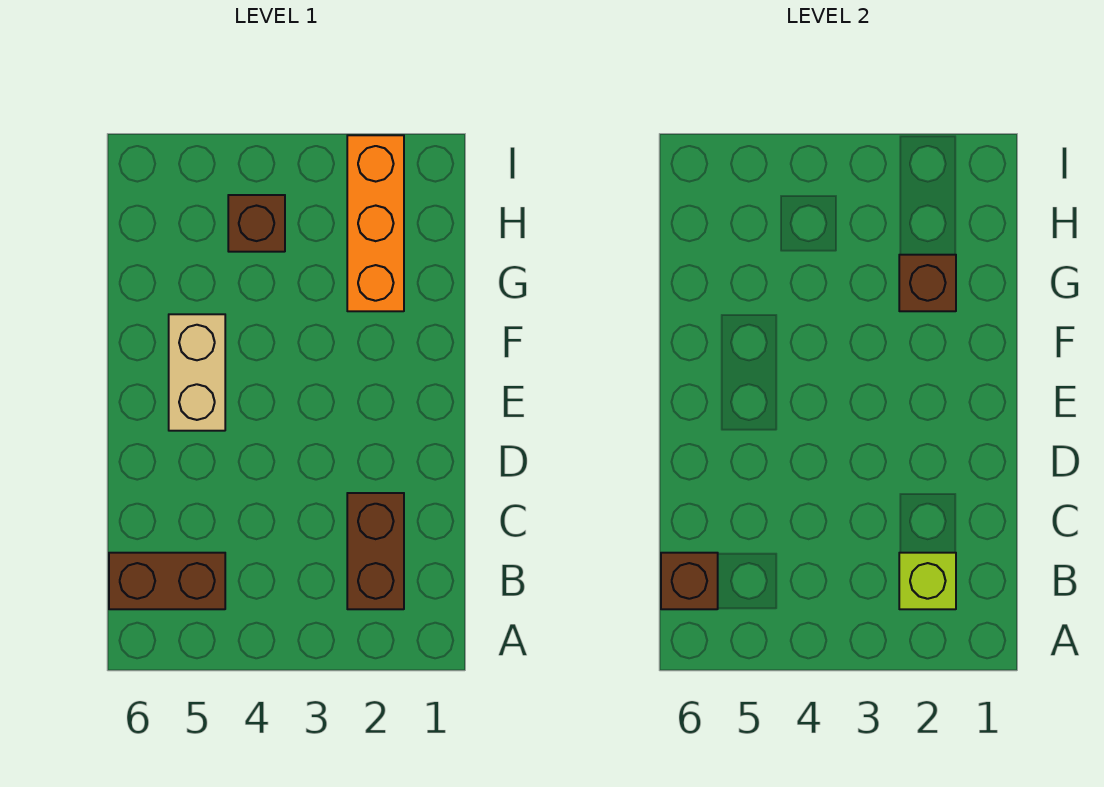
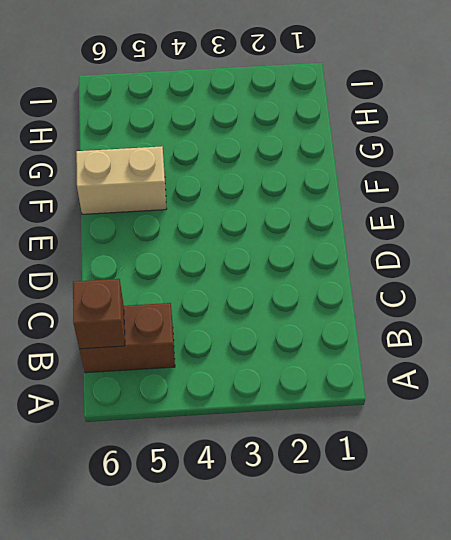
tan 1x2 brick [76,146,166,214] -> tan 1x2 brick turned to [169,314,225,431]
none -> brown 1x2 brick [347,493,404,609]
none -> orange 1x3 brick [347,135,404,311]

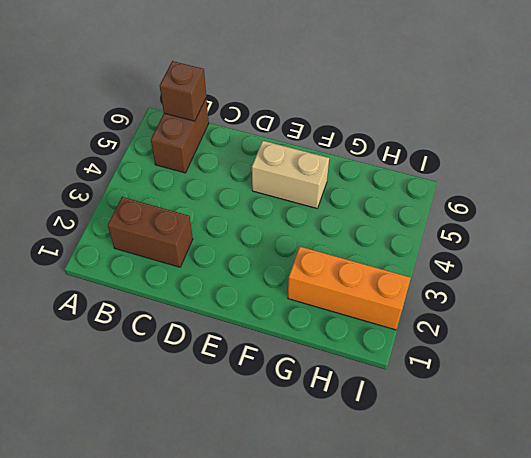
none -> brown 1x1 brick [228,195,285,252]
none -> lime 1x1 brick [899,553,956,609]

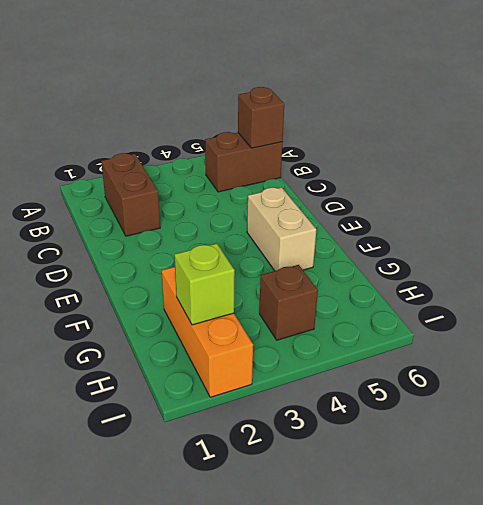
lime 1x1 brick [175,244,235,325] -> lime 1x1 brick moved to [899,553,956,609]
none -> brown 1x1 brick [899,255,956,311]

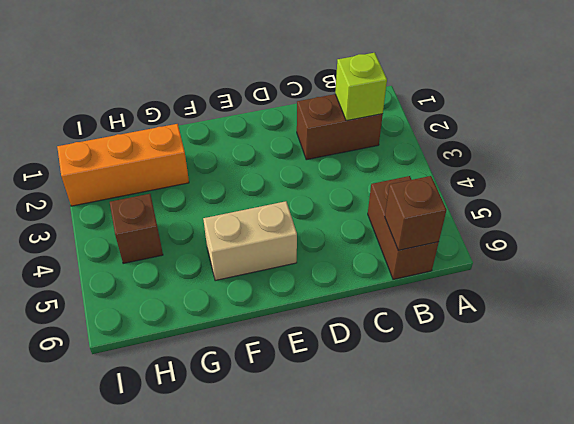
none -> brown 1x1 brick [899,255,956,311]

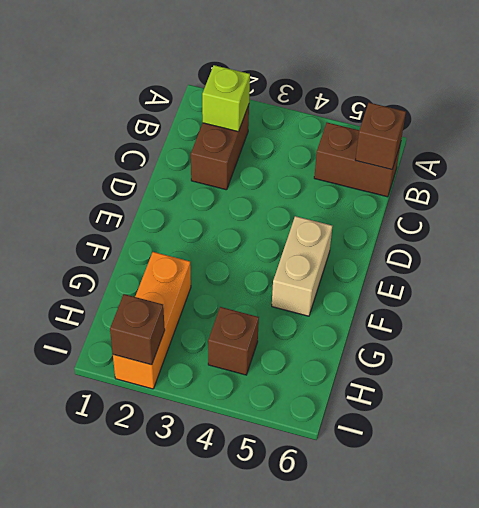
brown 1x1 brick [110,294,165,365] -> brown 1x1 brick moved to [899,255,956,311]

